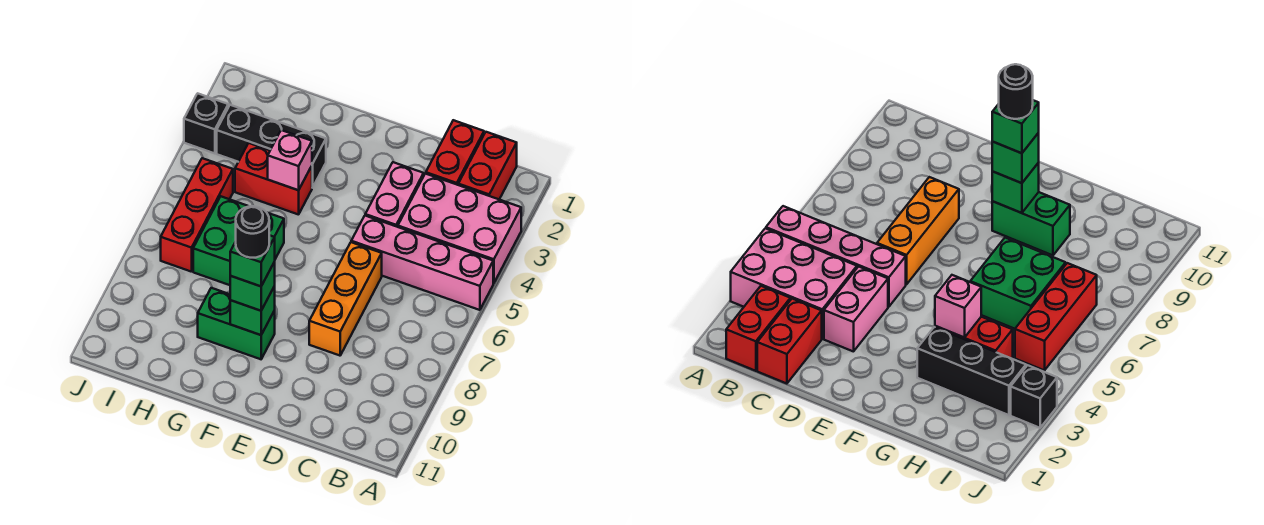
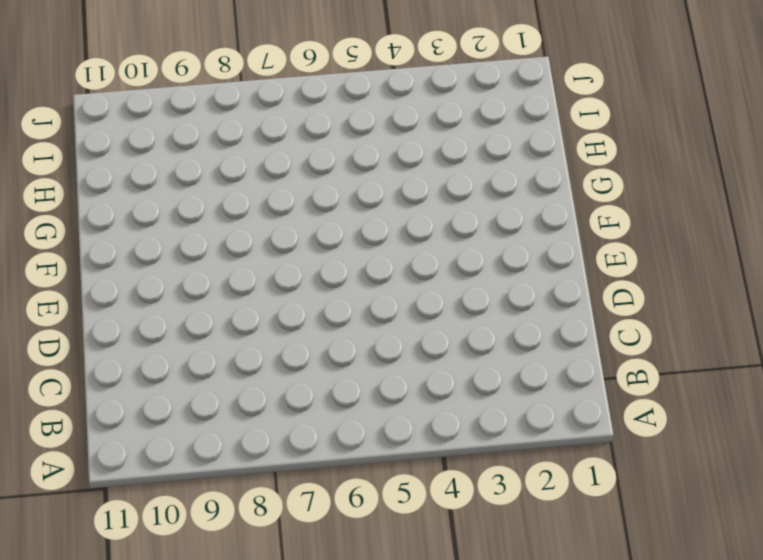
none -> pink 2x3 brick [398,174,521,283]
none -> pink 1x4 brick [351,216,493,310]
none -> red 1x2 brick [458,132,517,199]

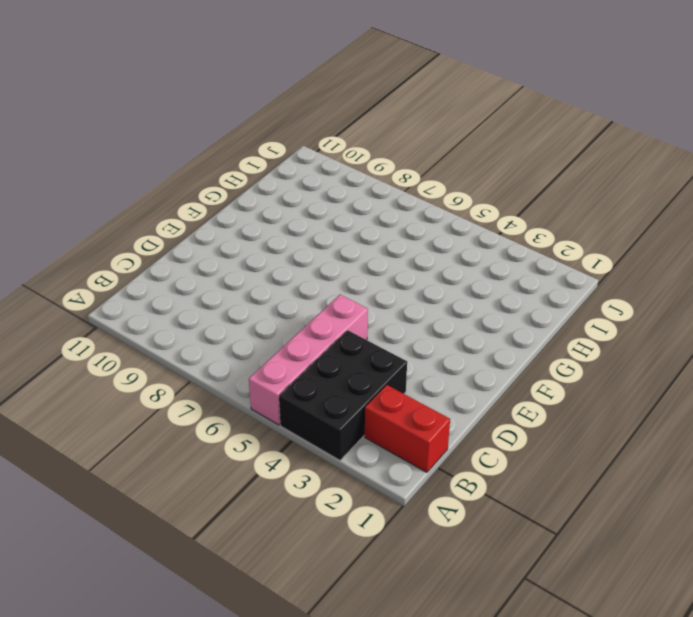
black 2x3 brick [279,330,407,460] -> pink 2x3 brick [398,174,521,283]
none -> red 1x2 brick [426,120,484,185]
none -> pink 1x2 brick [365,162,424,227]
none -> orange 1x3 brick [309,242,382,356]

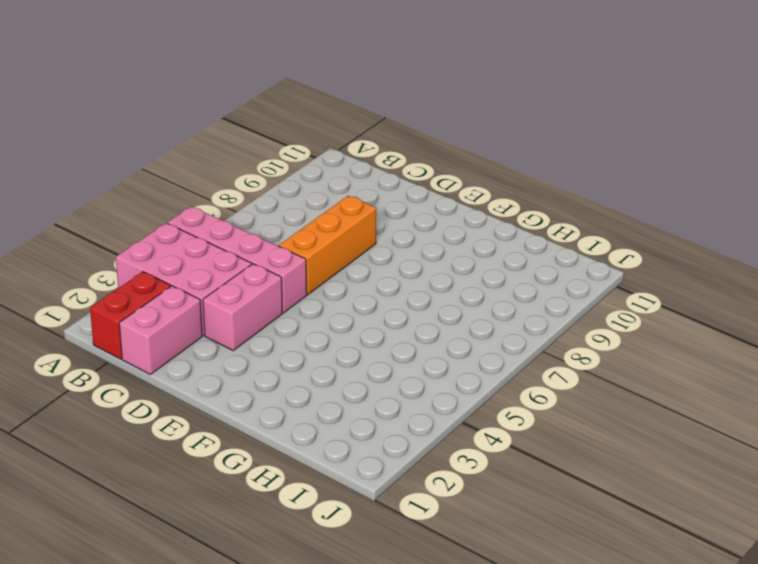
pink 1x2 brick [119,286,202,374] -> red 1x2 brick [426,120,484,185]
none -> green 1x2 brick [198,288,275,359]
none -> black 1x3 brick [217,105,326,188]
none -> red 1x2 brick [235,143,312,215]

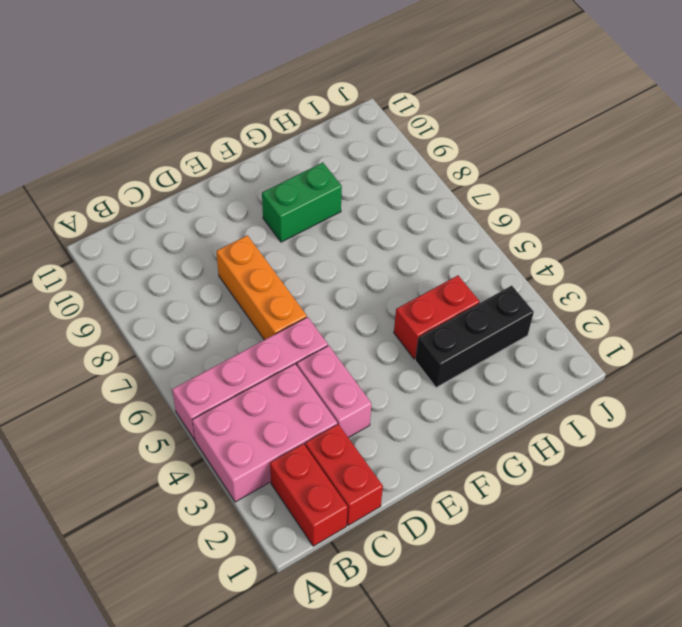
none -> green 2x2 brick [193,196,284,285]
none -> red 1x3 brick [161,158,233,272]
none -> black 1x1 brick [184,93,228,153]

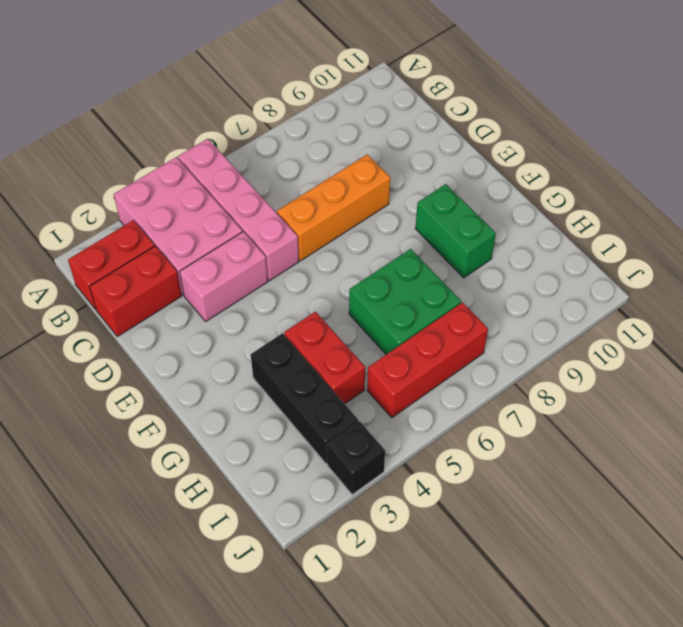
none -> green 1x1 brick [230,286,275,335]
none -> pink 1x1 brick [268,130,312,190]
none -> green 1x1 brick [230,262,275,311]

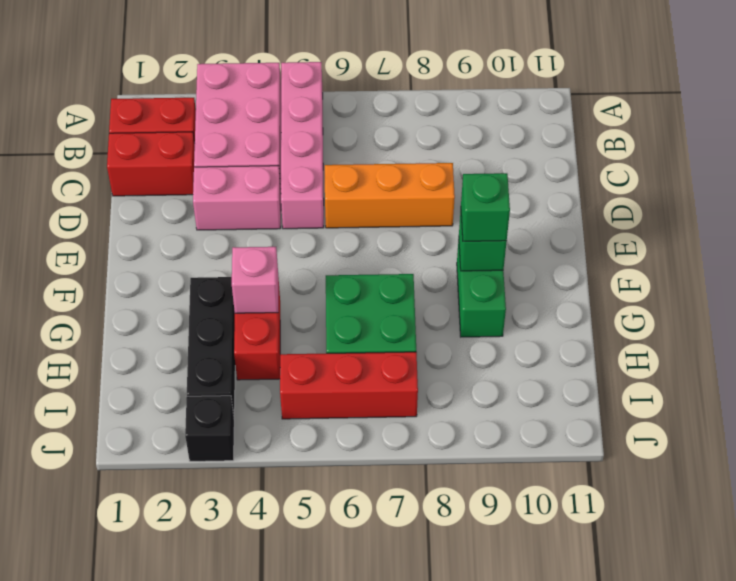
none -> green 1x1 brick [230,235,275,286]
none -> black 1x1 round brick [236,206,269,258]

